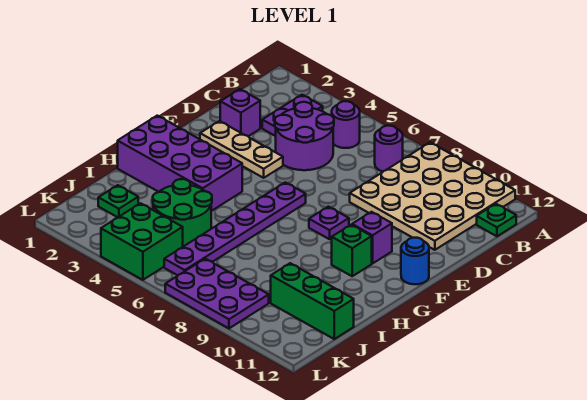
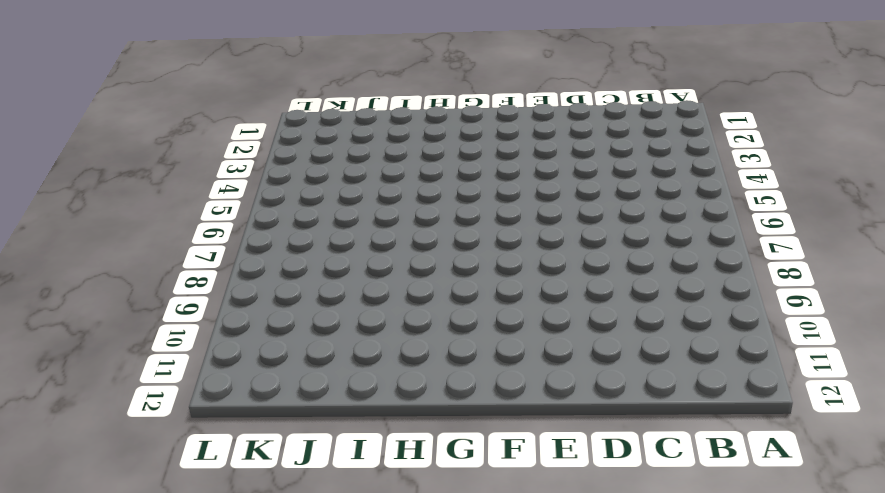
none -> tan 4x4 plate [350,142,515,250]
none -> purple 1x2 plate [262,95,323,136]
none -> purple 1x1 round brick [332,101,360,148]

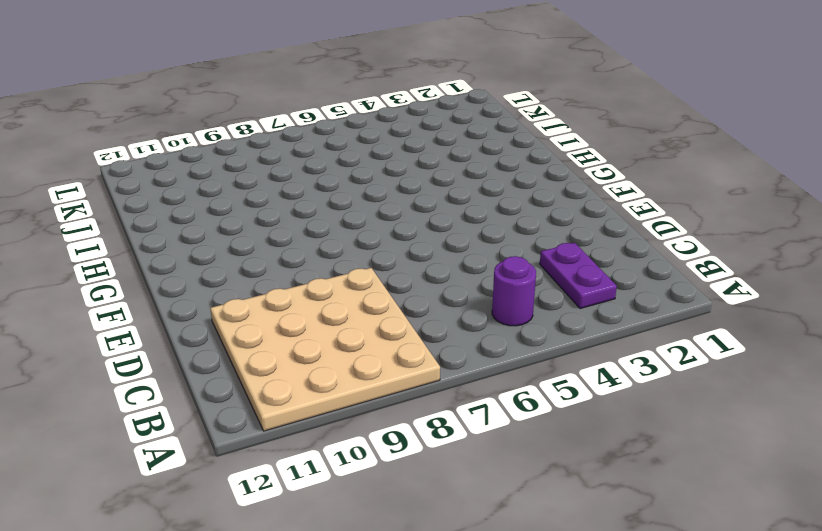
none -> purple 1x1 round brick [375,126,403,172]
none -> green 1x1 plate [477,204,516,236]
none -> purple 2x2 round brick [275,102,334,170]

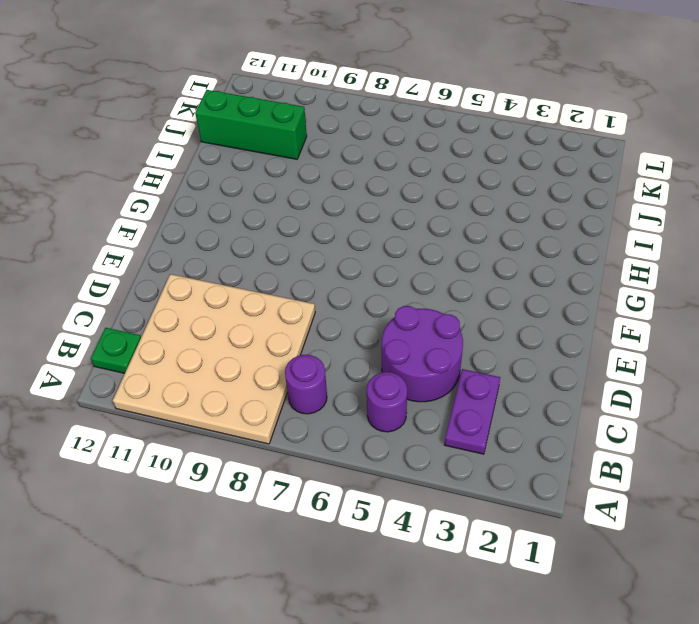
none -> purple 1x1 brick [220,89,260,136]
none -> tan 1x3 plate [200,121,283,178]
none -> purple 1x6 plate [164,182,306,275]

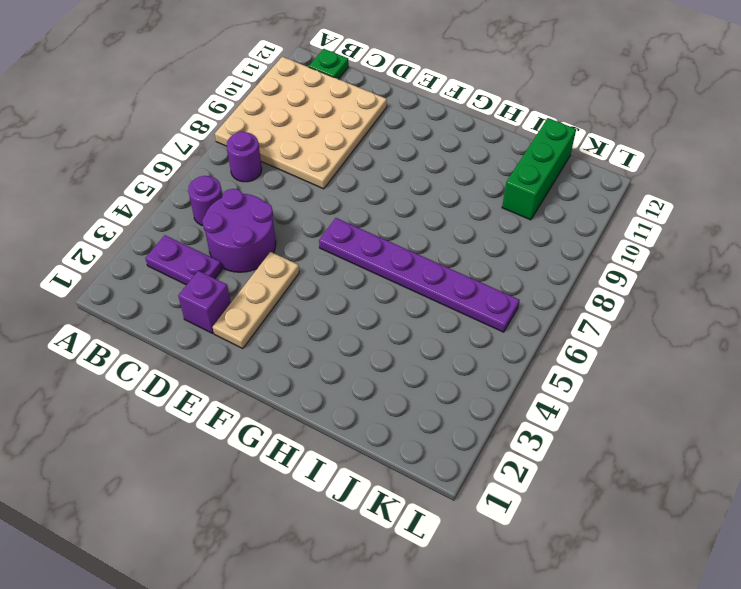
none -> purple 1x1 plate [309,207,349,239]
none -> purple 1x1 brick [352,212,392,263]
none -> blue 1x1 round brick [401,238,429,284]

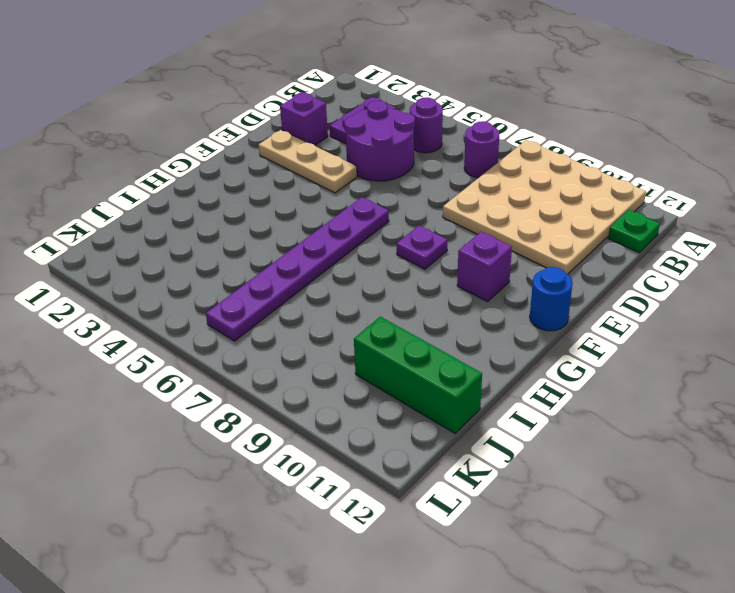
none -> purple 2x4 brick [118,116,242,211]
none -> green 1x1 brick [332,225,372,276]
none -> green 2x2 round brick [153,179,212,247]

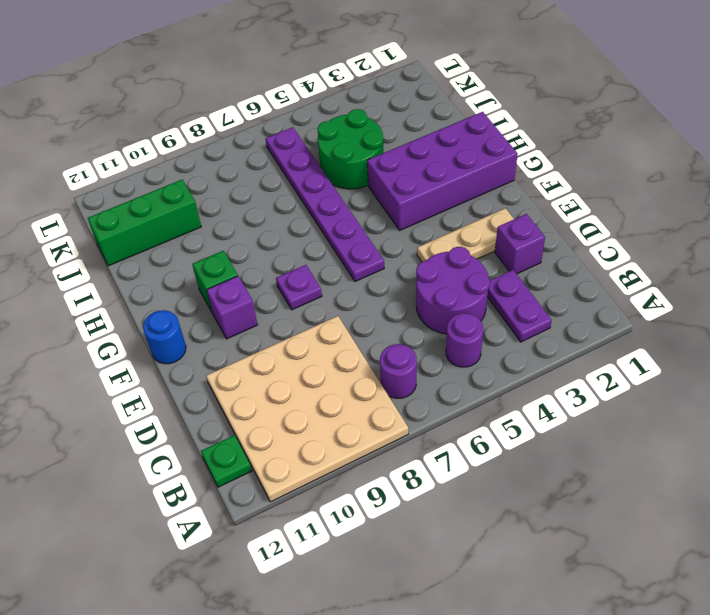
none -> green 1x1 plate [98,185,138,217]
none -> green 2x2 brick [101,203,183,280]
none -> purple 2x3 plate [165,259,269,328]

